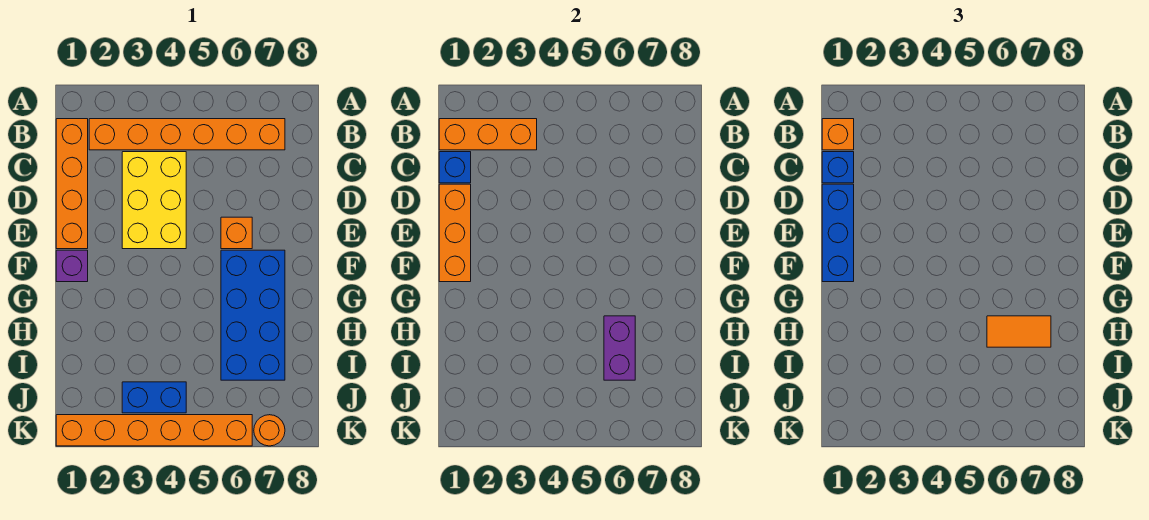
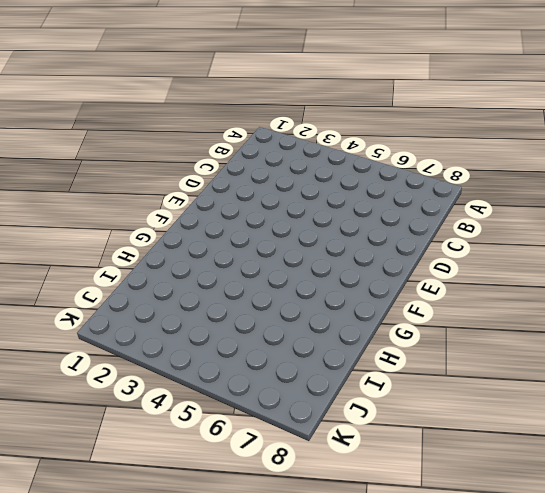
none -> orange 1x4 brick [56,119,88,249]
none -> orange 1x6 brick [89,119,285,150]
none -> yellow 2x3 brick [122,152,186,249]

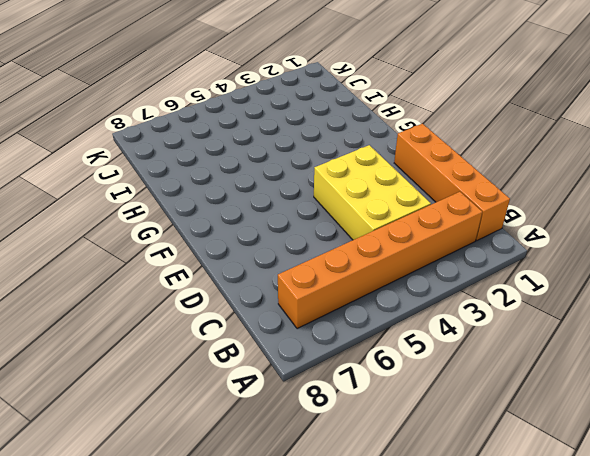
none -> orange 1x1 brick [221,217,252,249]
none -> purple 1x1 brick [56,250,88,282]
none -> blue 2x4 brick [221,250,285,380]

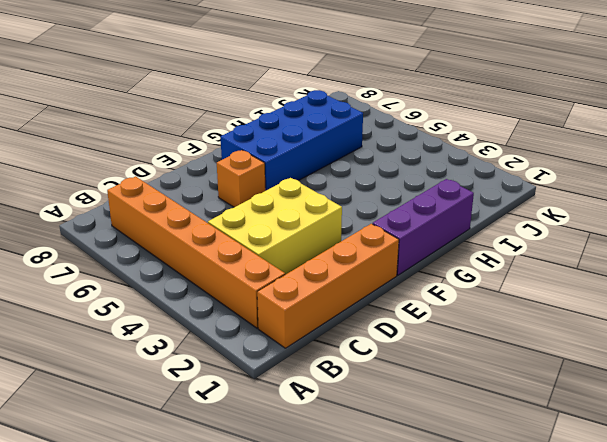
purple 1x3 brick [373,179,474,275] -> purple 1x1 brick [56,250,88,282]
none -> blue 1x2 brick [122,382,186,413]
none -> orange 1x6 brick [56,415,252,446]
none -> orange 1x1 round brick [254,415,285,446]

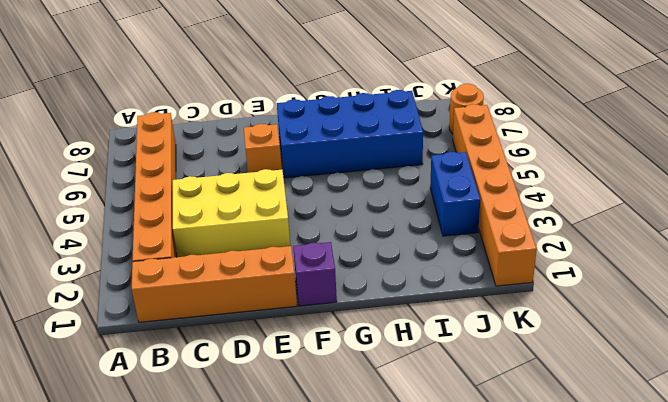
none -> orange 1x3 brick [439,119,537,150]
none -> blue 1x1 brick [439,152,471,183]
none -> orange 1x3 brick [439,184,471,282]

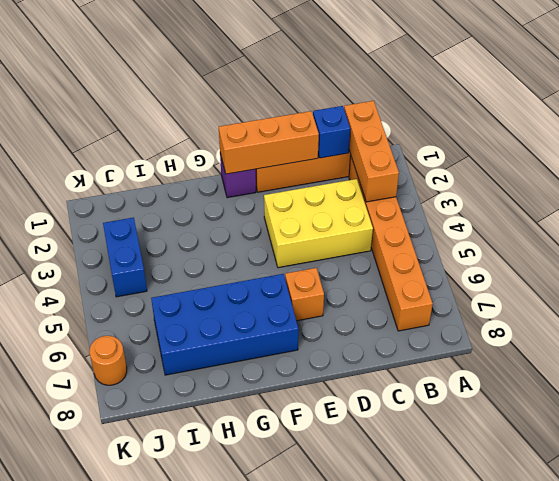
none -> orange 1x6 brick [56,415,252,446]
none -> purple 1x2 brick [604,316,635,380]
none -> orange 1x1 brick [822,119,854,150]

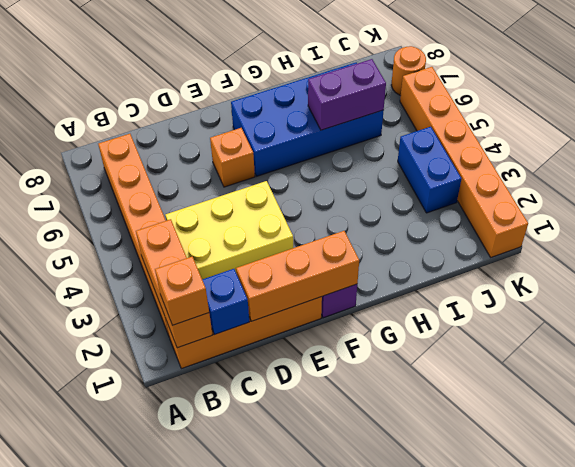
none -> blue 1x1 brick [822,152,854,183]
none -> blue 1x3 brick [822,184,854,282]
none -> orange 1x2 tile [987,316,1051,347]

